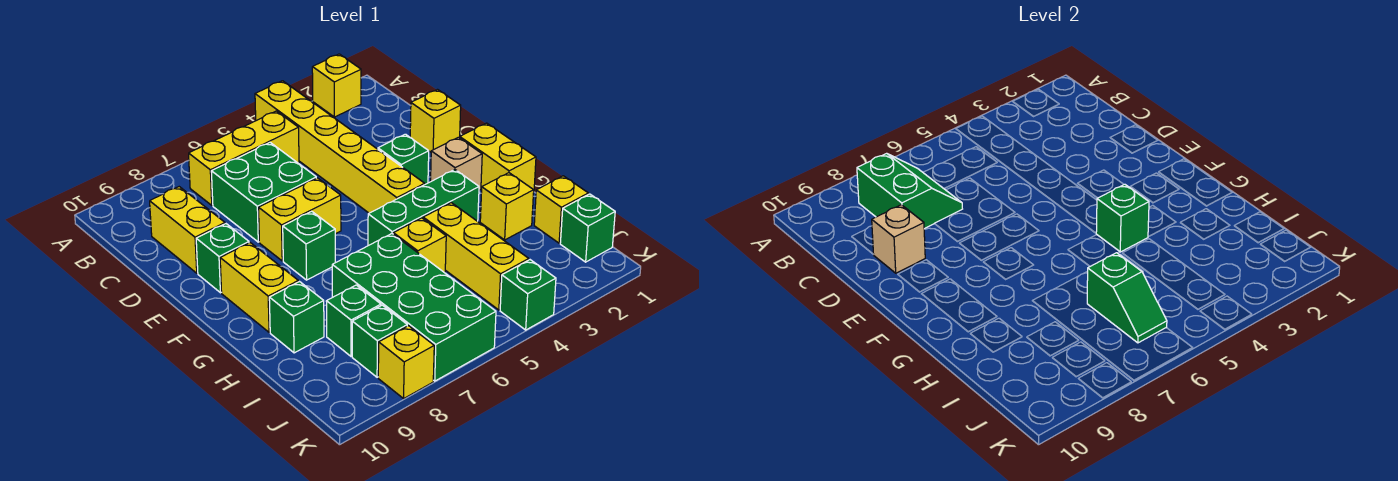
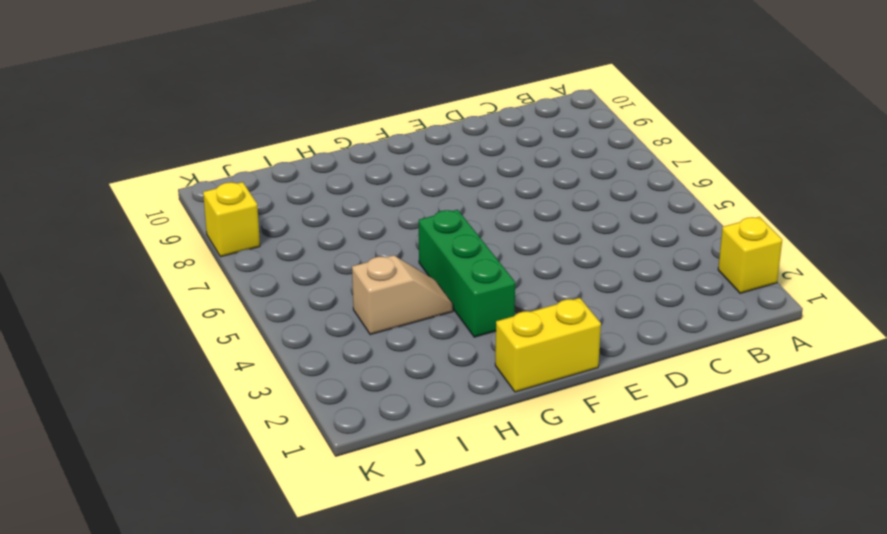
tan 1x2 slope [352,255,453,335] -> yellow 1x3 brick [423,203,529,310]
none -> yellow 1x6 brick [255,81,425,213]
none -> yellow 1x3 brick [189,111,299,205]
none -> green 2x2 brick [211,143,316,242]

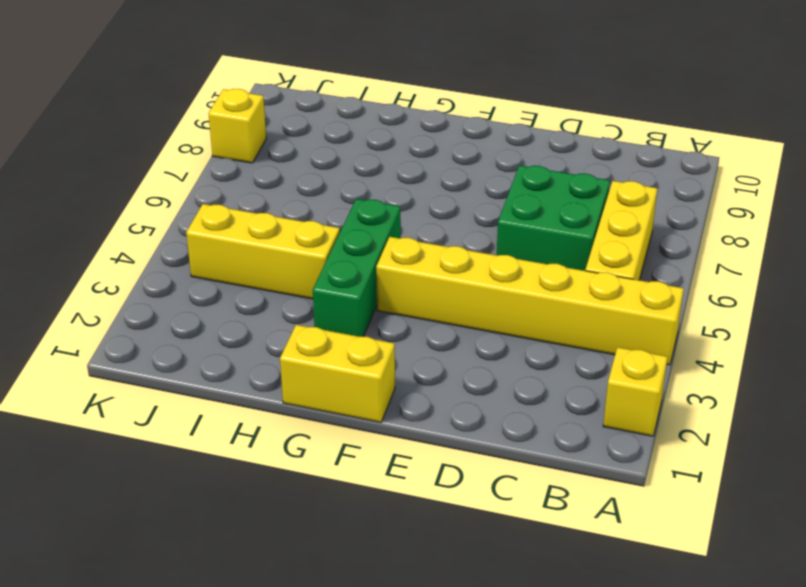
none -> yellow 1x2 brick [150,187,225,273]
none -> yellow 1x1 brick [410,90,461,152]
none -> green 1x1 brick [378,134,429,184]

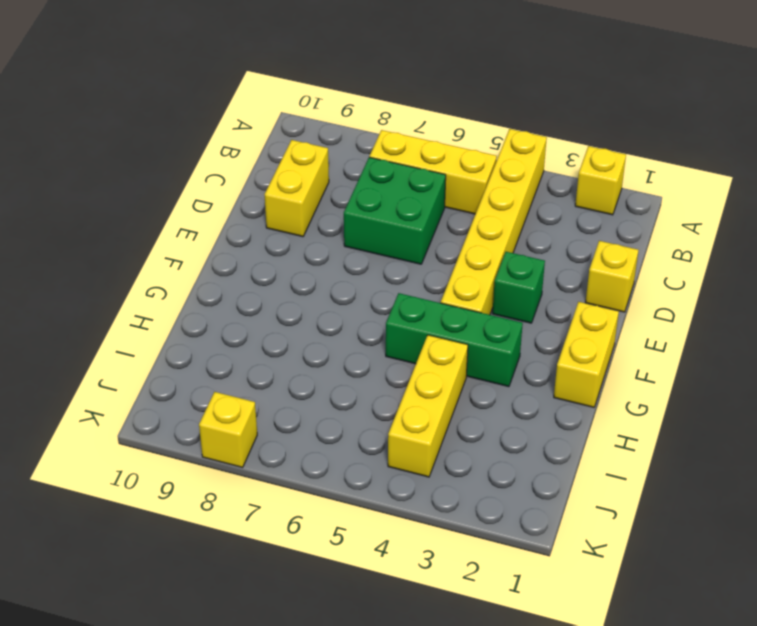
none -> yellow 1x2 brick [259,178,341,261]
none -> green 1x1 brick [196,224,249,293]
none -> tan 1x1 brick [431,137,482,190]

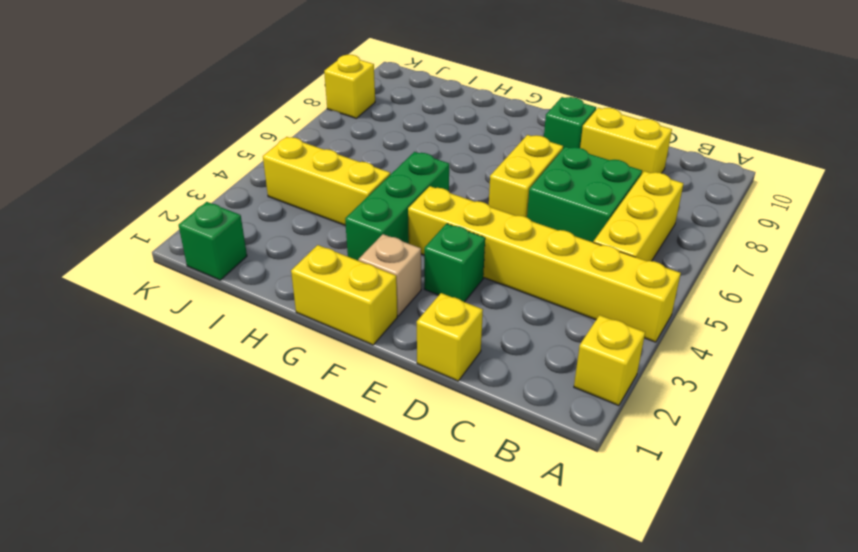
none -> green 1x1 brick [283,211,335,280]
none -> yellow 1x2 brick [220,243,298,332]
none -> yellow 1x1 brick [480,173,534,240]

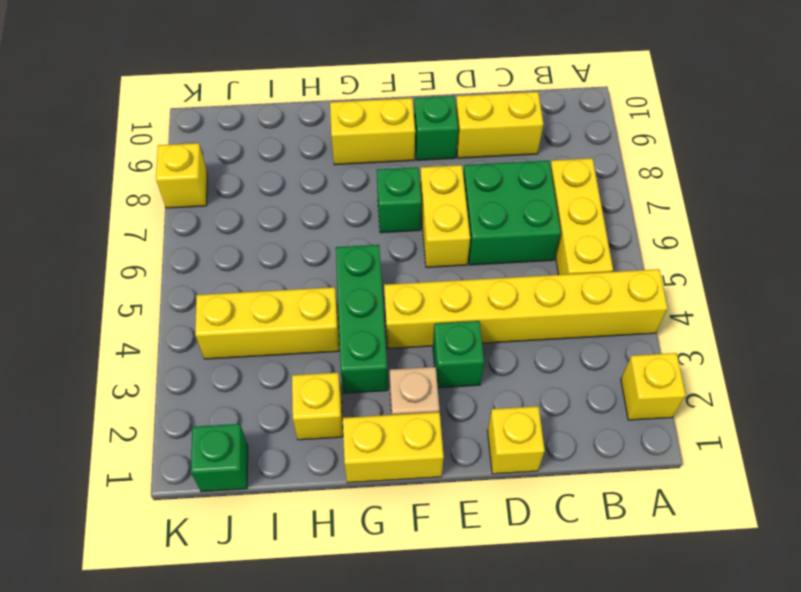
none -> yellow 1x1 brick [393,218,446,272]
none -> green 2x4 brick [332,234,496,381]
none -> green 1x1 brick [269,282,324,353]

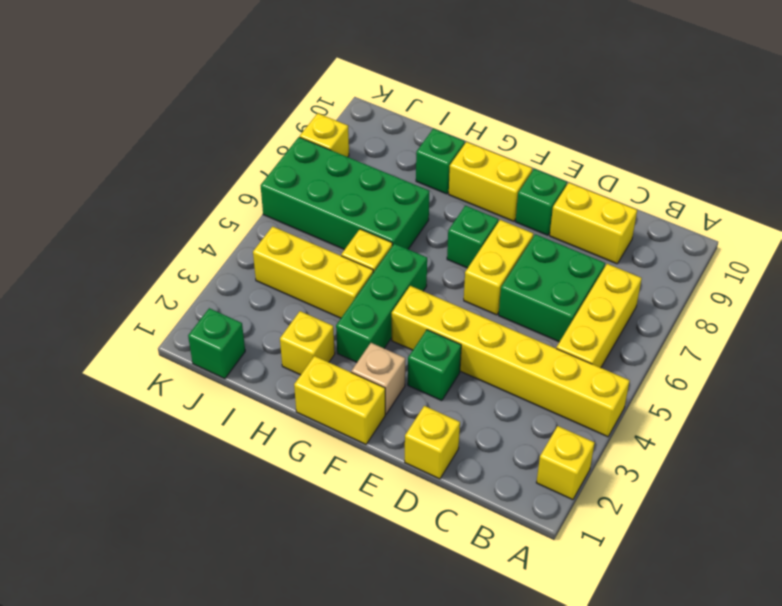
none -> yellow 1x1 brick [534,176,588,243]
none -> green 1x1 brick [326,285,381,356]
none -> green 1x1 brick [352,305,407,377]

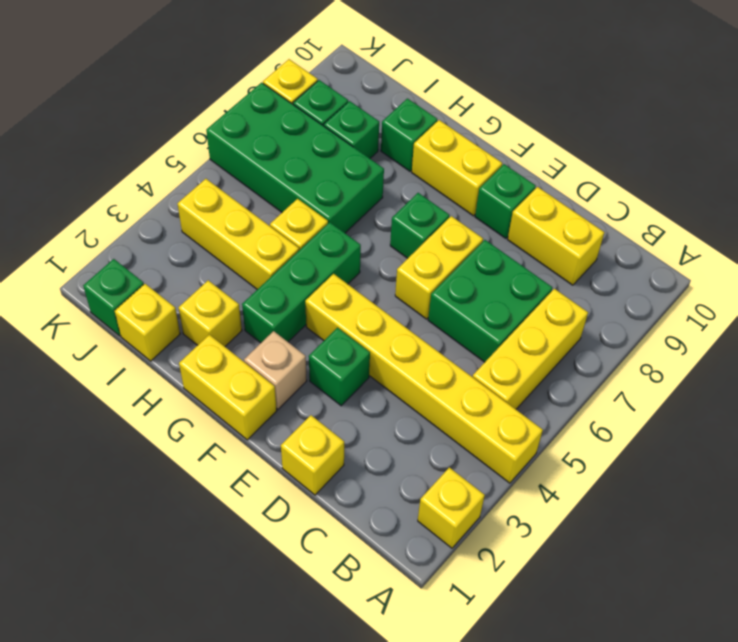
none -> green 1x1 brick [500,260,556,330]
none -> green 2x2 slope [857,153,962,229]
none -> tan 1x1 brick [872,205,925,273]

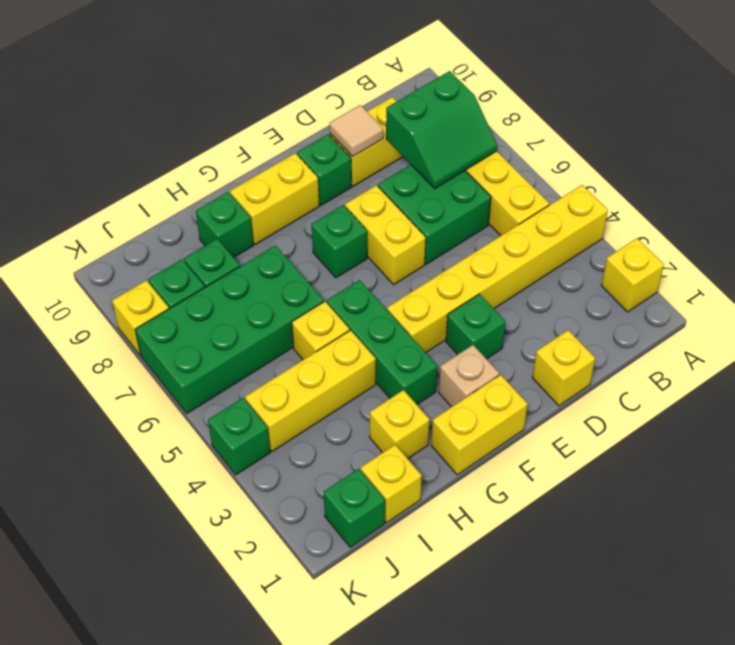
tan 1x1 tile [329,105,383,157] -> tan 1x1 brick [872,205,925,273]
none -> green 1x1 brick [1096,184,1149,252]
none -> green 1x2 slope [1087,253,1167,343]

